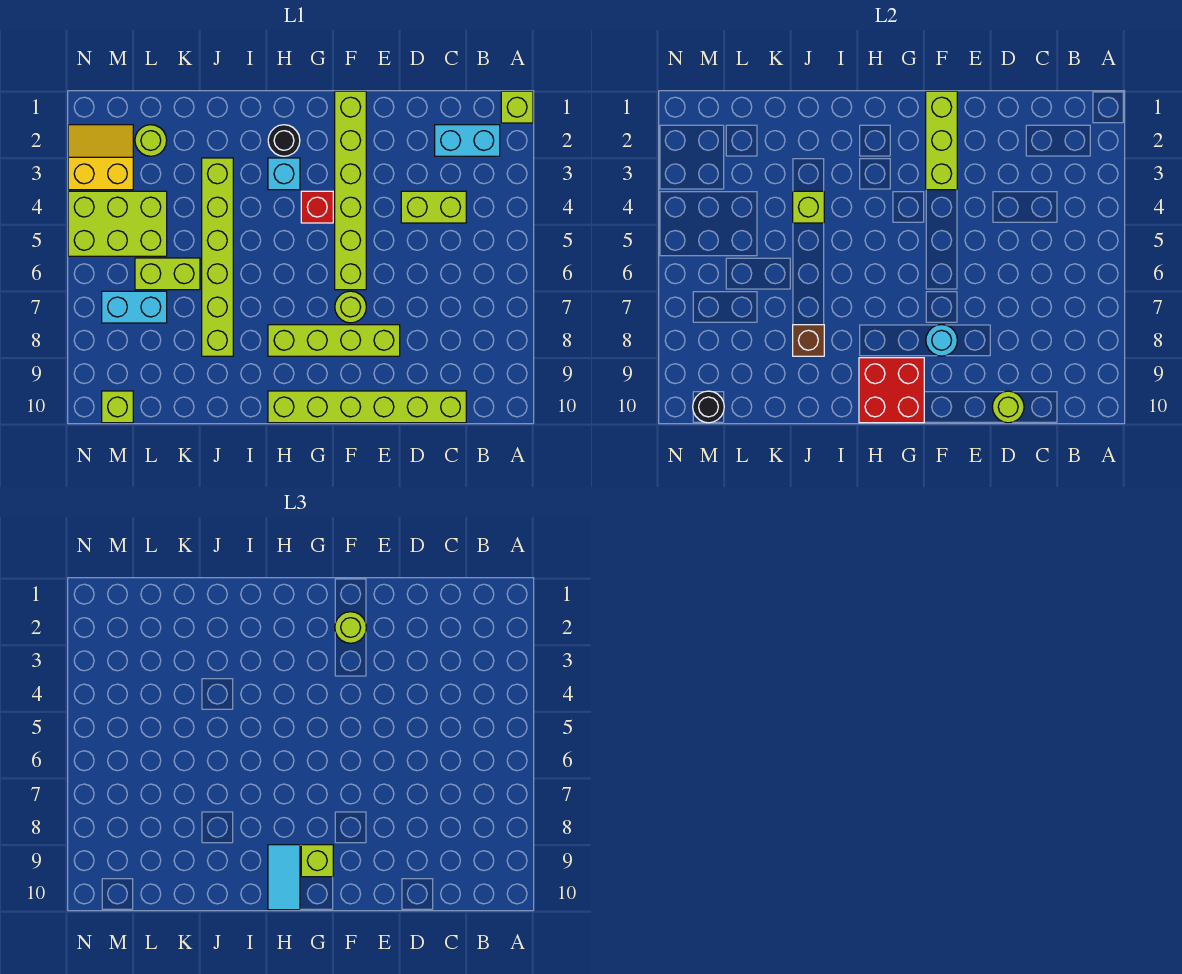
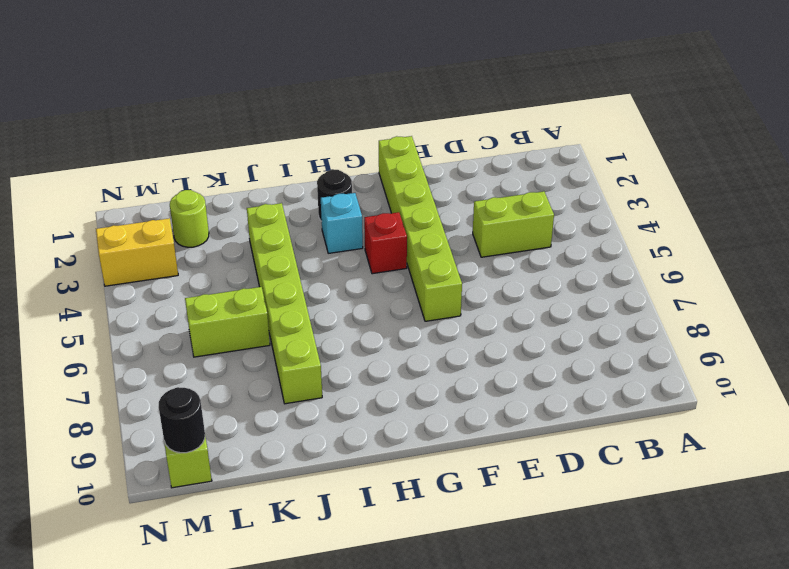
none -> lime 1x1 brick [501,91,533,123]
none -> cyan 1x2 brick [435,125,500,156]
none -> lime 1x6 brick [268,391,466,423]

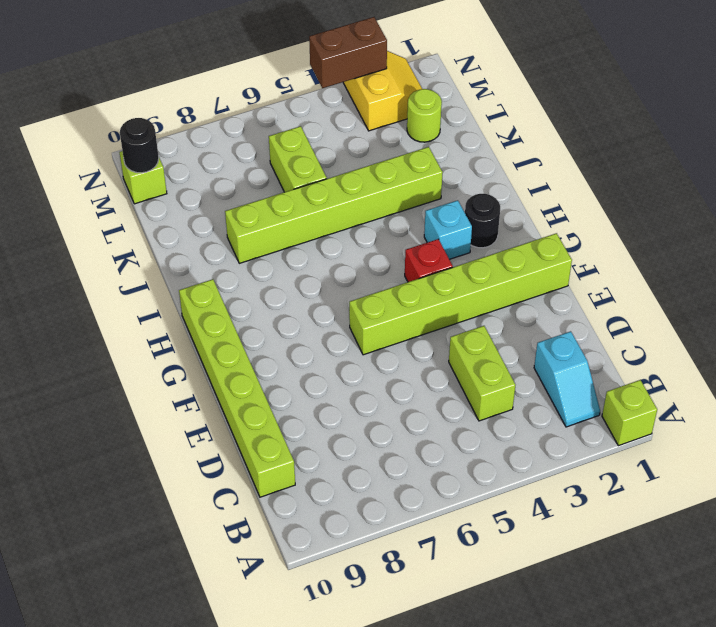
cyan 1x2 slope [534,331,600,427] -> cyan 1x2 brick [435,125,500,156]
brown 1x2 brick [309,17,387,88] -> none
none -> lime 1x4 brick [268,325,400,356]
none -> lime 1x1 round brick [335,291,366,323]
none -> lime 2x3 brick [68,191,167,256]

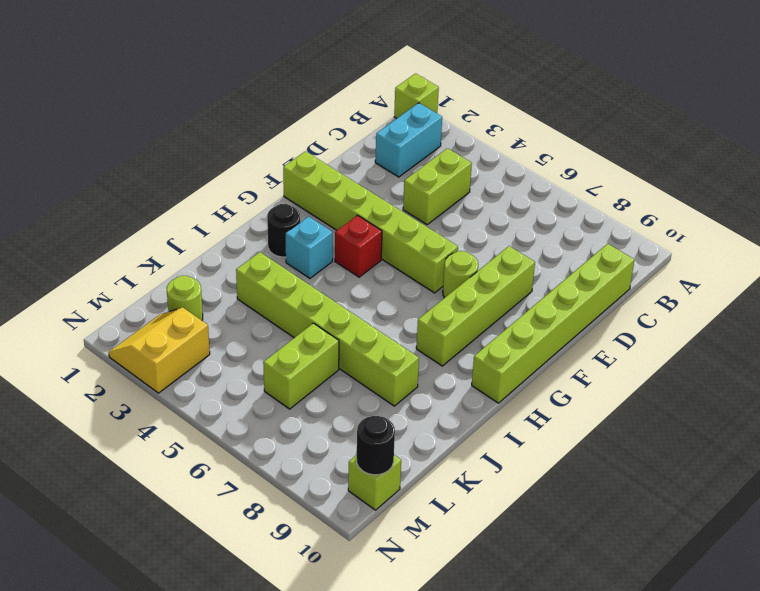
none -> lime 2x3 brick [68,191,167,256]
none -> cyan 1x2 brick [102,291,167,323]
none -> lime 1x1 round brick [992,391,1024,423]

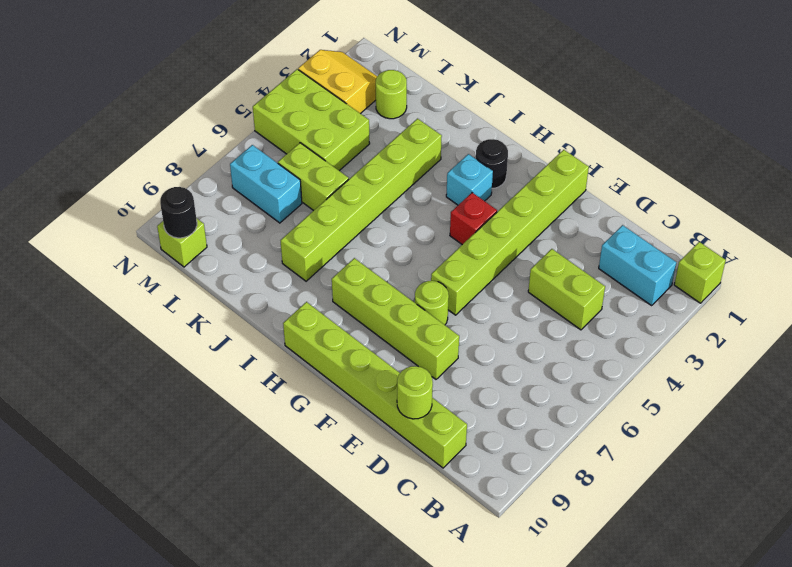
none -> lime 1x3 brick [926,91,957,190]
none -> cyan 1x1 round brick [926,325,957,356]
none -> red 2x2 brick [859,358,924,423]

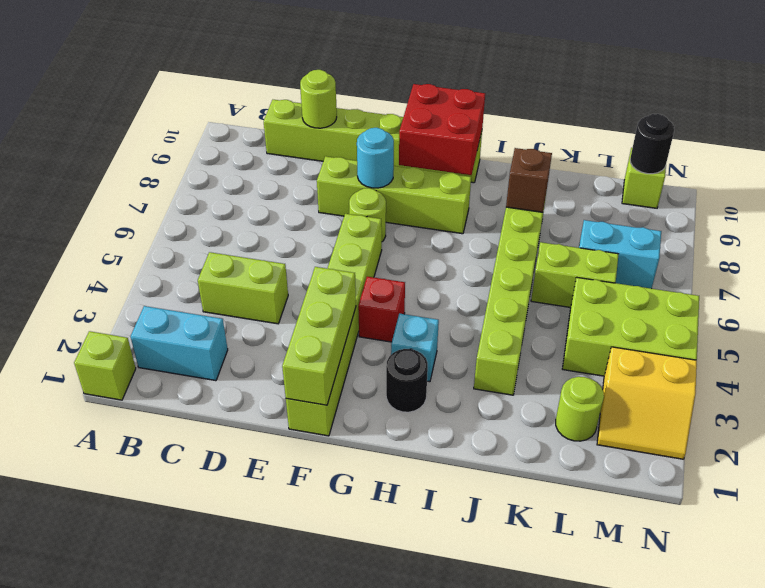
none -> lime 1x1 brick [793,191,824,223]
none -> lime 1x1 round brick [335,612,366,643]
none -> lime 1x1 brick [301,845,333,877]

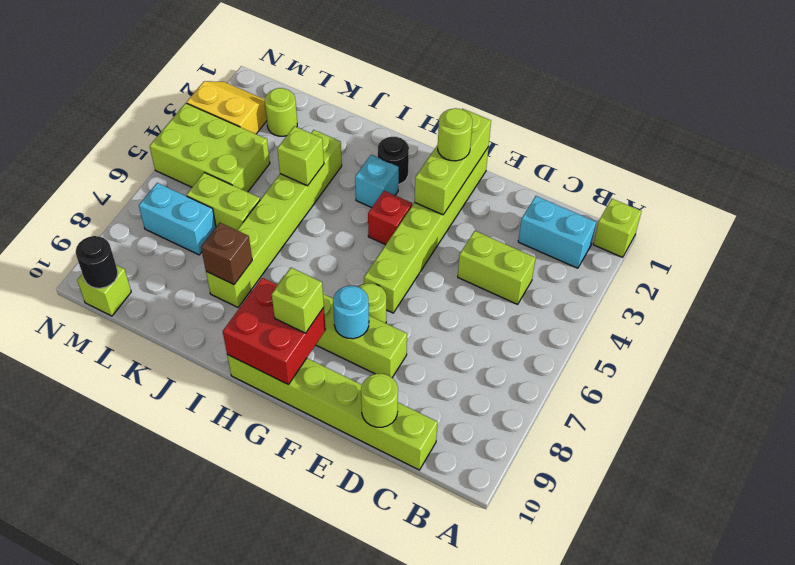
none -> cyan 1x2 tile [268,845,300,910]

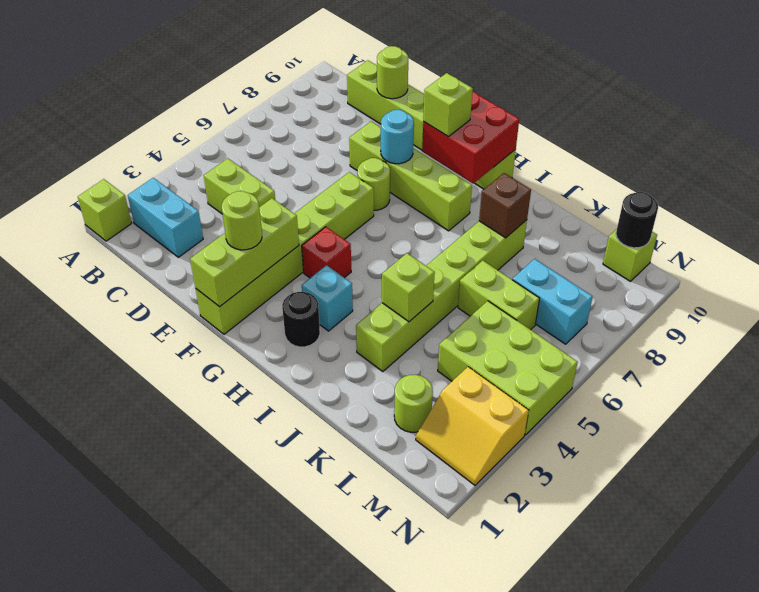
none -> cyan 1x2 tile [268,845,300,910]

